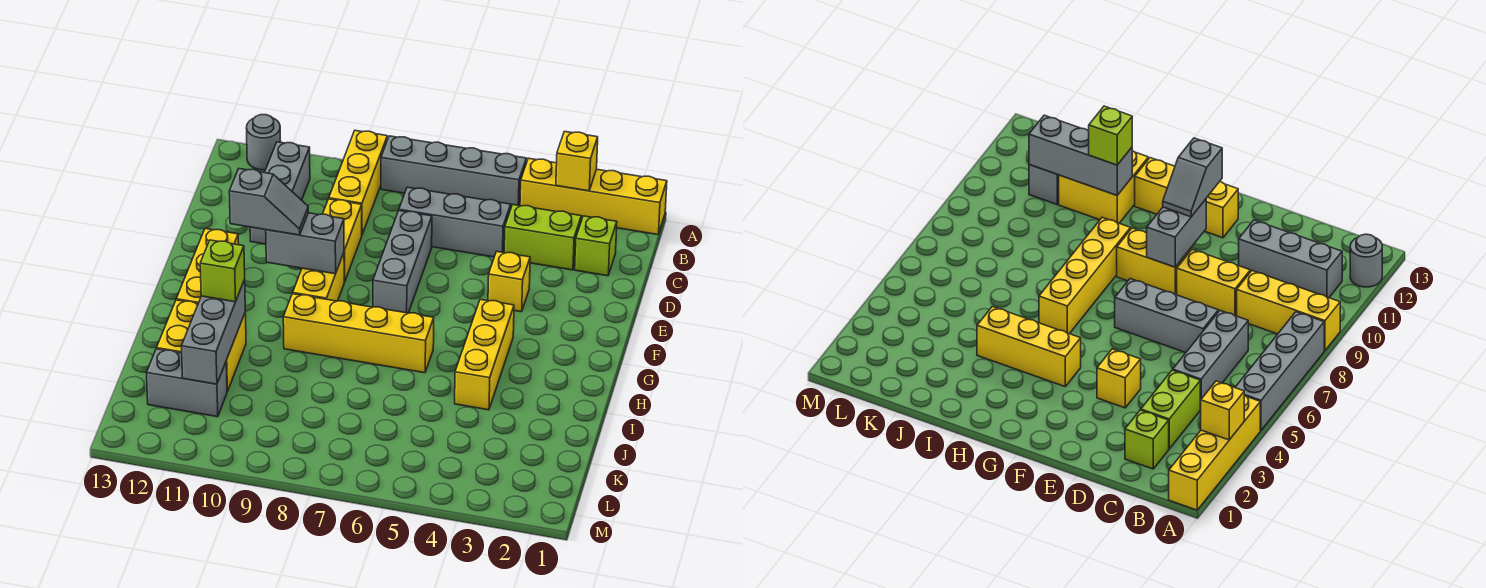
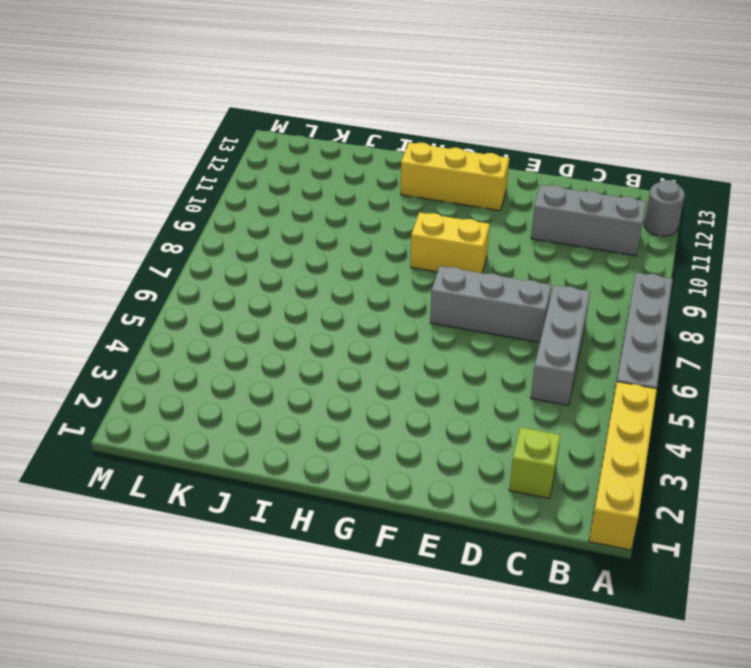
none -> yellow 1x3 brick [329,131,387,234]
none -> lime 1x2 brick [504,205,581,270]
none -> yellow 1x2 brick [323,199,362,282]

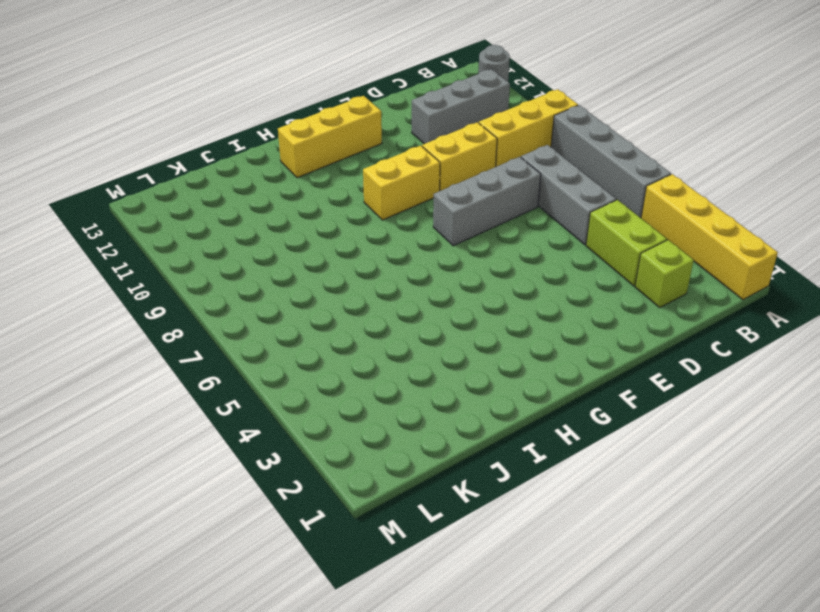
none -> yellow 1x1 brick [488,252,530,312]
none -> yellow 1x3 brick [455,299,514,410]
none -> yellow 1x4 brick [283,294,434,373]

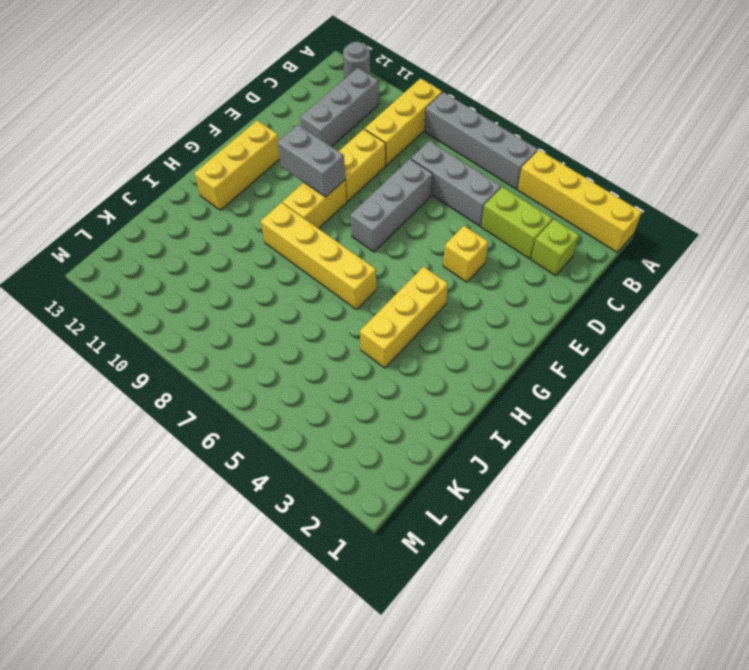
none -> yellow 2x2 brick [157,300,246,391]
none -> grey 1x2 brick [146,349,227,417]
none -> yellow 1x1 brick [556,131,598,191]

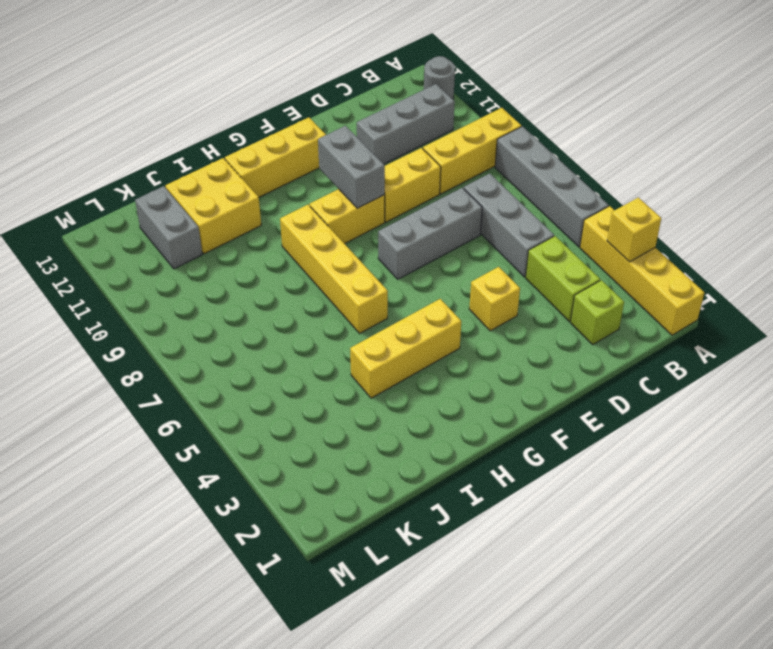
none -> grey 1x3 brick [181,280,245,384]
none -> grey 1x2 slope [229,169,308,235]
none -> lime 1x1 brick [200,240,245,302]

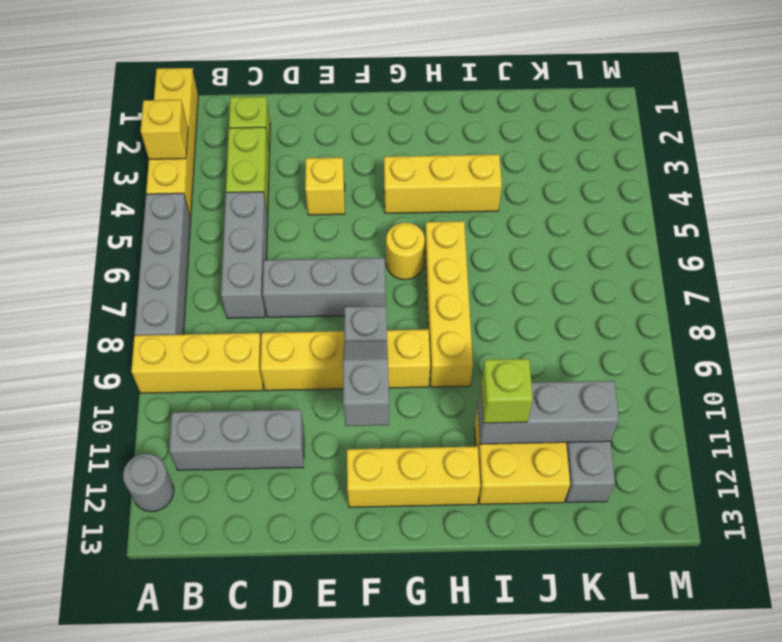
yellow 1x1 round brick [386,223,425,280] -> none

